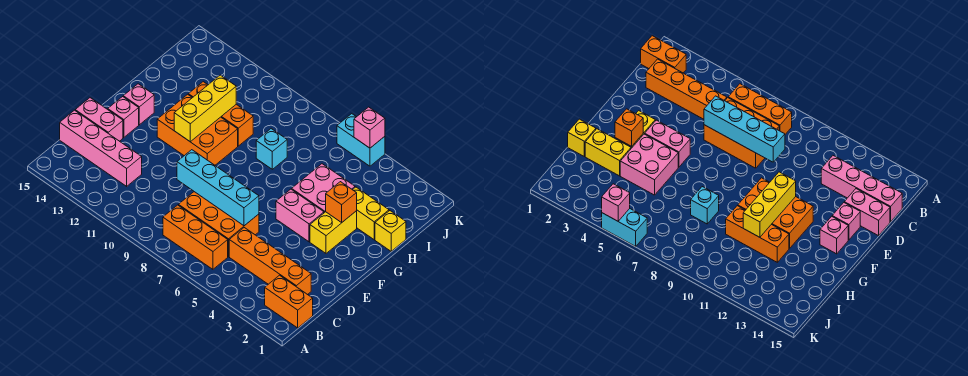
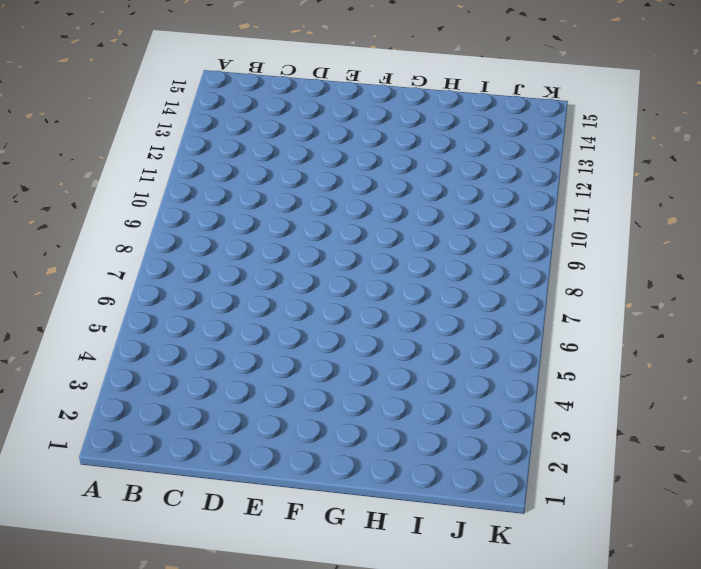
none -> orange 1x2 brick [265,275,313,328]
none -> orange 1x3 brick [163,205,228,269]
none -> orange 1x4 brick [229,228,311,295]

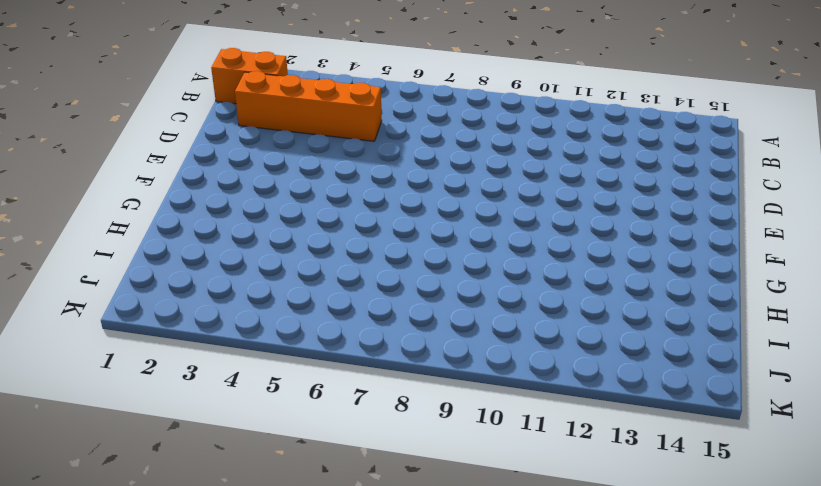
none -> orange 1x3 brick [163,205,228,269]
none -> orange 2x3 brick [178,192,259,257]
none -> pink 1x4 brick [60,110,142,186]

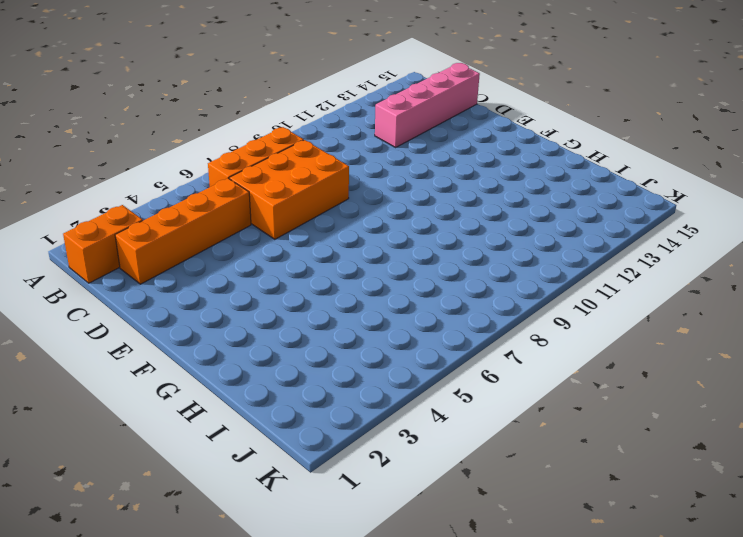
none -> pink 1x2 brick [75,98,123,141]
none -> pink 1x1 brick [108,97,139,137]
none -> yellow 1x2 brick [310,211,357,253]

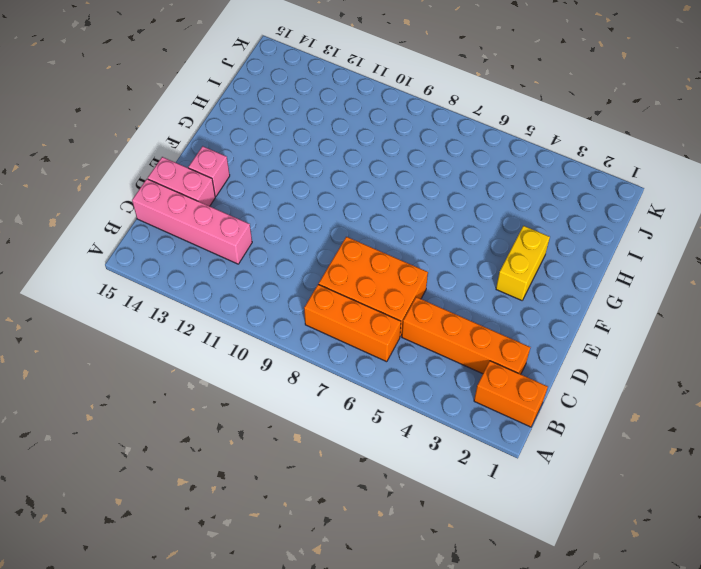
none -> pink 1x2 brick [276,189,324,242]
none -> orange 2x3 brick [157,94,238,165]
none -> pink 1x1 brick [123,84,154,125]

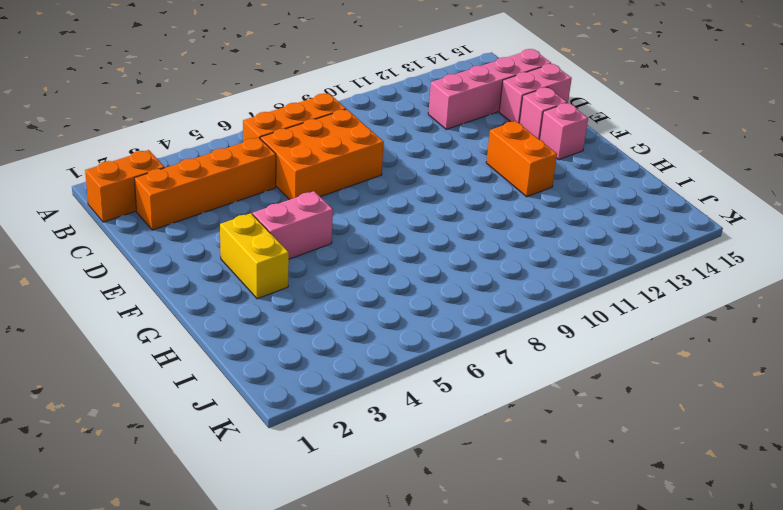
orange 1x2 brick [486,121,557,197] -> orange 2x3 brick [157,94,238,165]
none -> pink 2x2 brick [292,164,355,213]
none -> yellow 1x1 brick [375,211,406,251]
none -> yellow 1x2 brick [353,187,389,240]

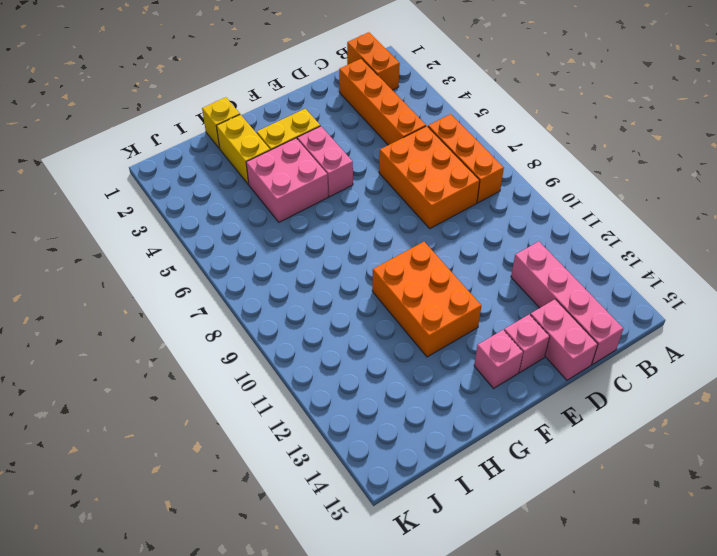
none -> cyan 1x1 brick [256,129,287,169]
none -> orange 1x3 brick [188,82,253,146]
none -> cyan 1x2 brick [337,114,385,166]

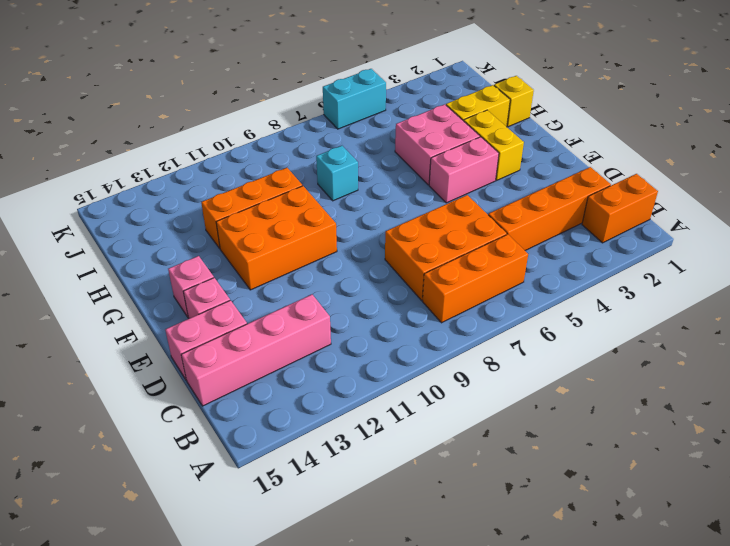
none -> cyan 1x4 brick [177,150,259,226]
none -> yellow 1x3 brick [174,75,236,142]
none -> orange 1x1 brick [326,182,357,222]

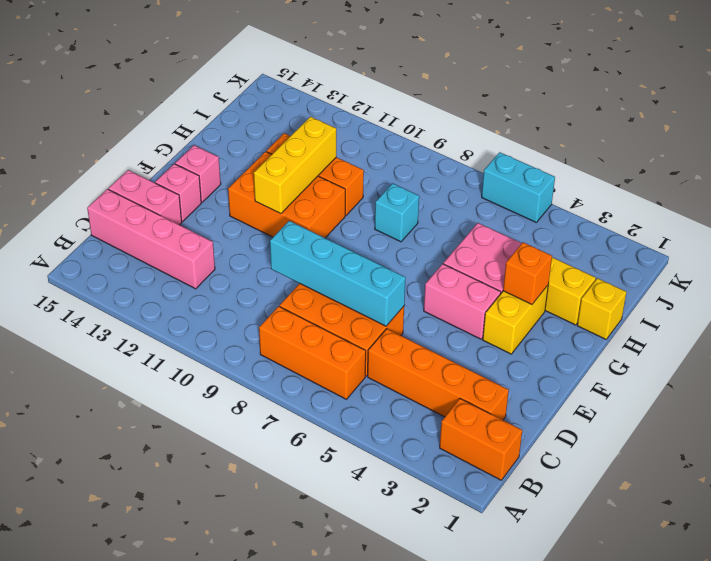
none -> pink 1x1 brick [354,107,385,148]

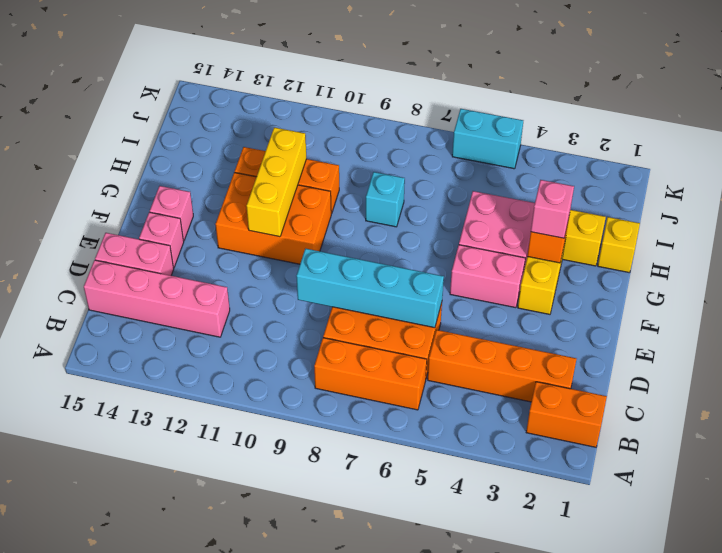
pink 1x1 brick [531,180,574,238] -> pink 1x1 brick moved to [354,107,385,148]

